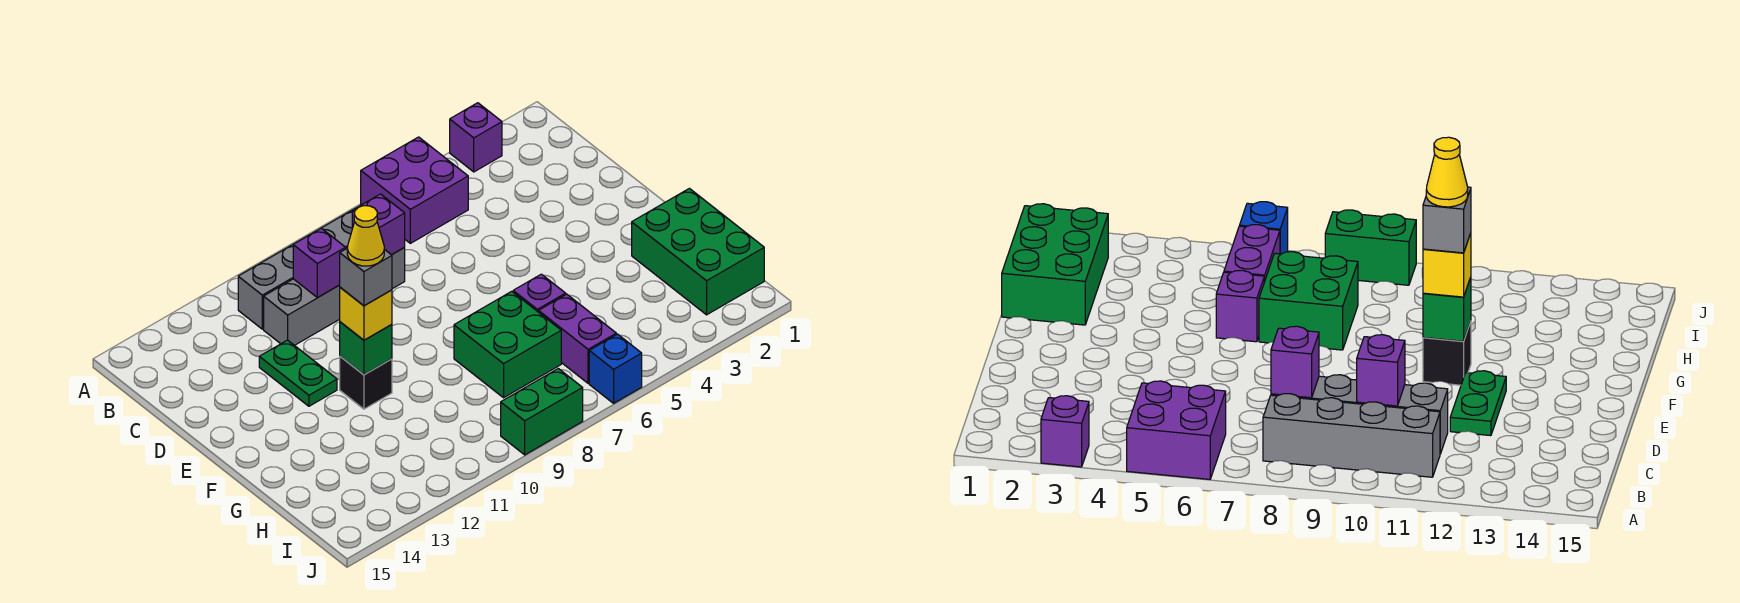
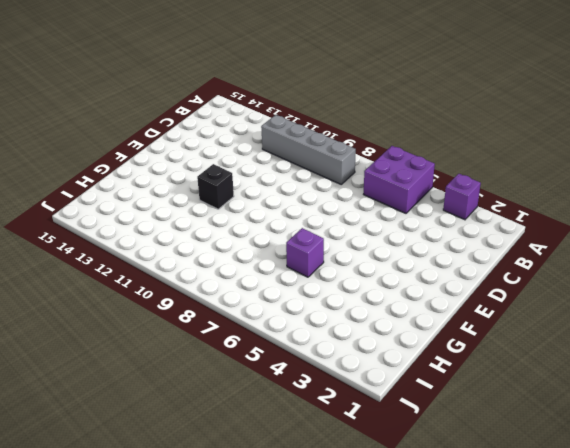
none -> grey 1x4 brick [264,248,405,345]
none -> green 1x2 plate [259,340,337,406]
none -> green 2x3 brick [632,188,764,315]

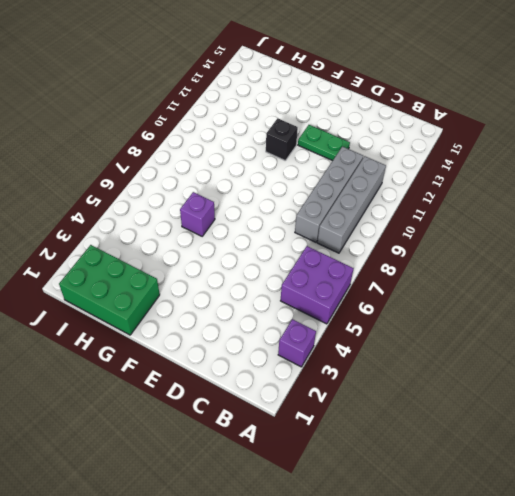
none -> green 2x2 brick [454,291,561,398]
none -> purple 1x2 brick [539,294,616,383]
none -> blue 1x1 brick [589,334,642,403]

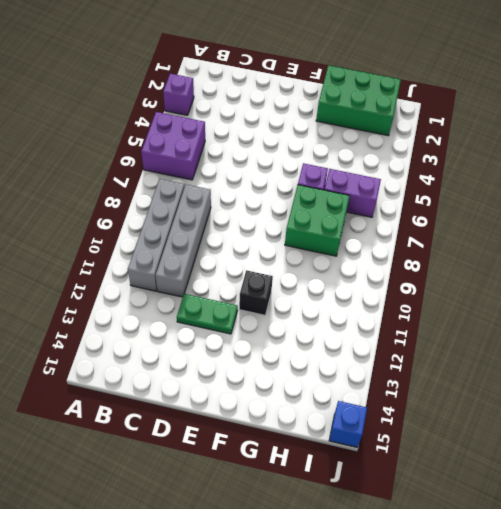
blue 1x1 brick [329,401,367,447] -> blue 1x1 brick moved to [589,334,642,403]
none -> green 1x2 brick [501,369,583,455]
none -> purple 1x1 brick [352,194,405,255]
none -> purple 1x1 brick [293,228,346,298]

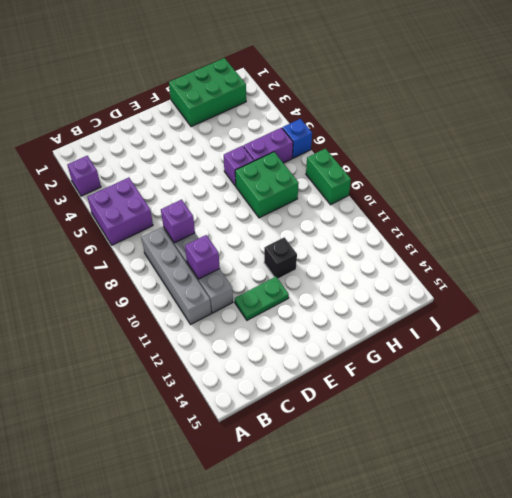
none -> green 1x1 brick [340,322,392,375]
none -> yellow 1x1 brick [340,287,392,340]
none -> grey 1x1 brick [340,249,392,306]

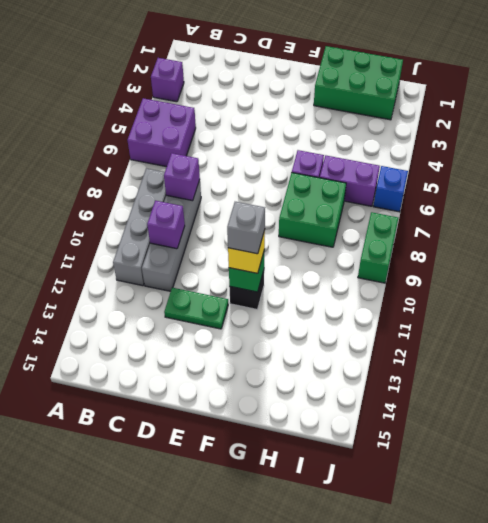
none -> yellow 1x1 cone [347,206,384,266]

